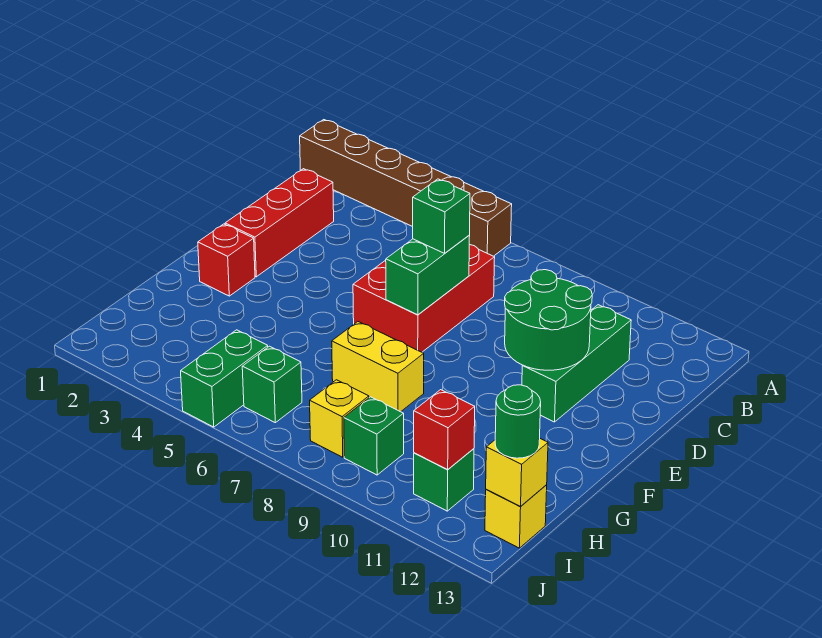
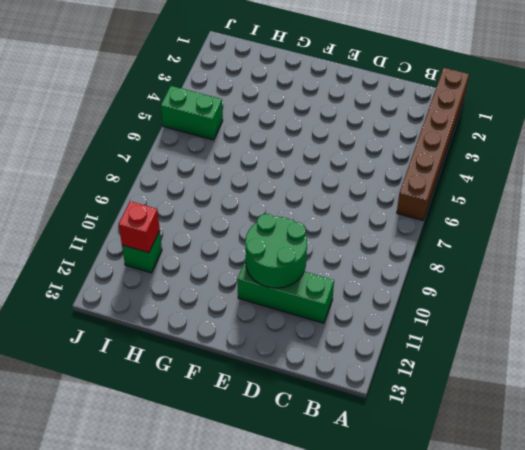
none -> red 1x3 brick [225,169,334,277]
none -> red 2x3 brick [353,245,495,352]
none -> red 1x1 brick [198,224,255,296]

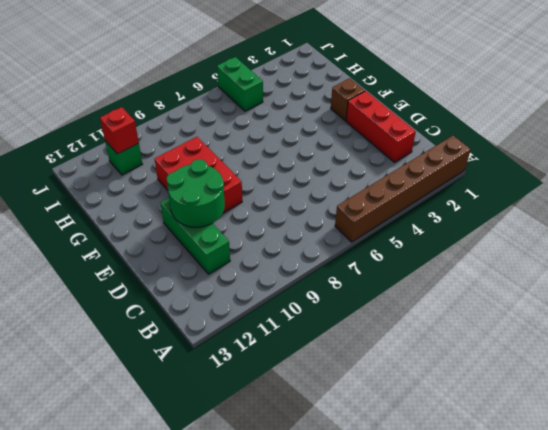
red 2x3 brick [155,137,242,213] -> red 2x3 brick moved to [353,245,495,352]
brown 1x1 brick [331,78,365,121] -> red 1x1 brick [198,224,255,296]
none -> yellow 1x2 brick [332,322,424,412]
none -> green 1x1 brick [242,346,302,423]
none -> yellow 1x1 brick [310,380,369,457]

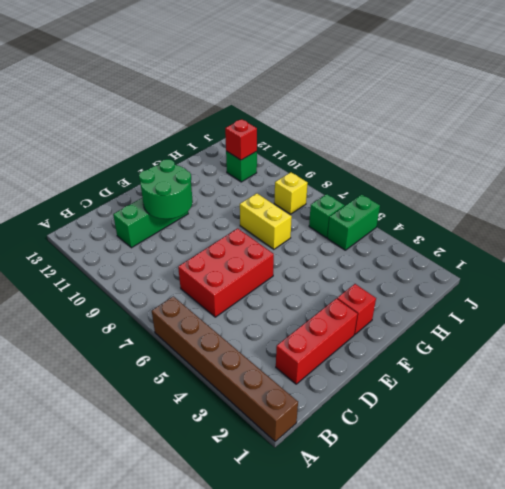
none -> green 1x1 brick [344,397,404,475]
none -> yellow 1x1 brick [485,485,547,548]
none -> green 1x2 brick [386,236,470,315]

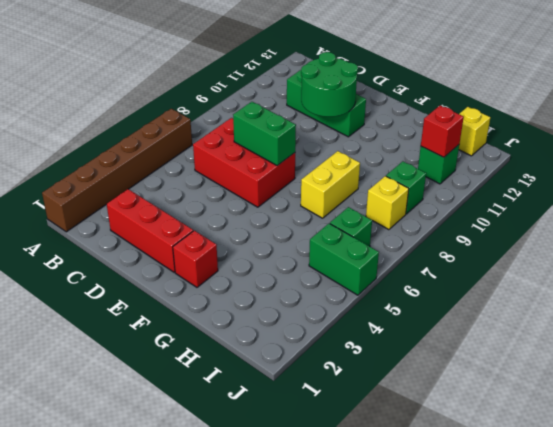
none -> yellow 1x1 brick [486,439,548,506]
none -> green 1x1 brick [413,179,470,253]
none -> green 1x1 round brick [495,385,541,458]

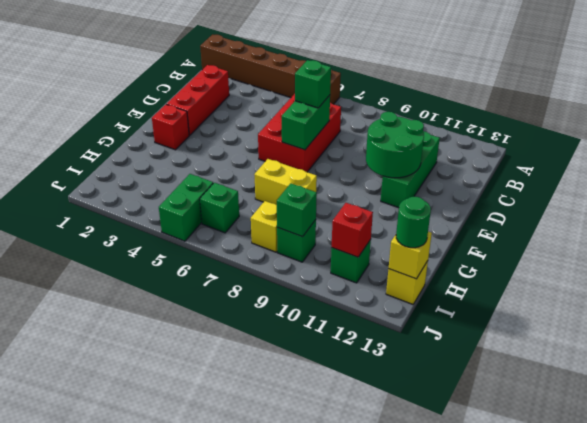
green 1x1 brick [277,183,317,237] -> none

